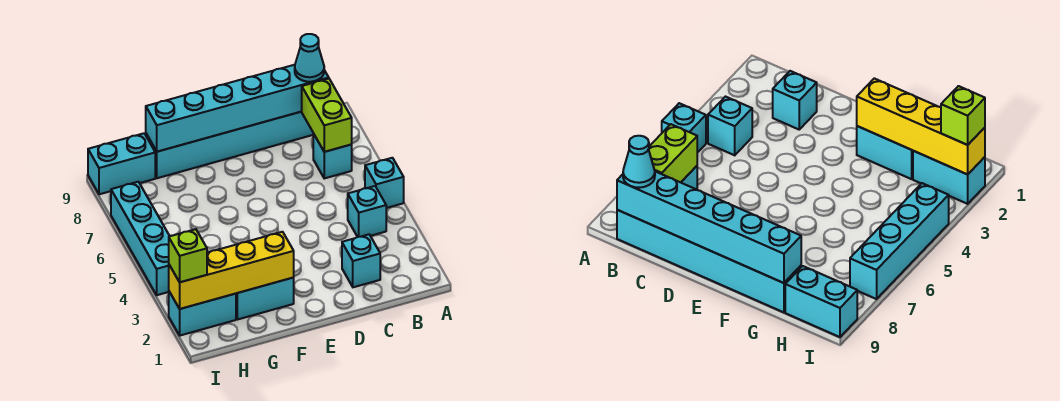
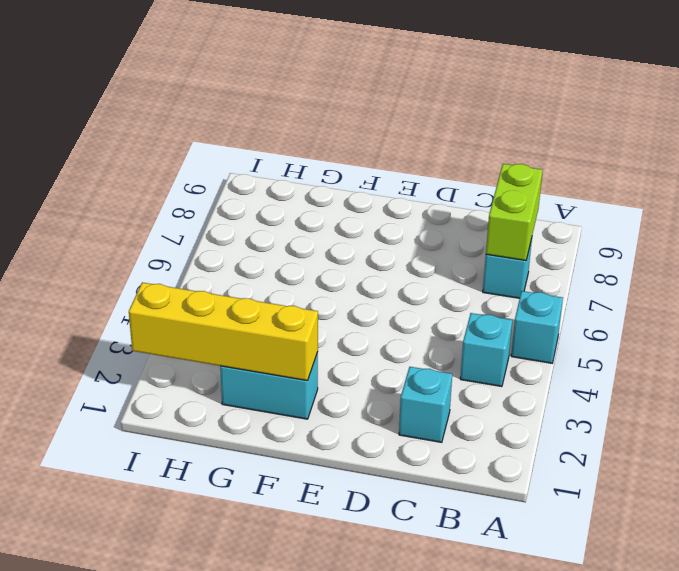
none -> cyan 1x6 brick [146,112,314,178]
none -> cyan 1x2 brick [169,292,236,335]
none -> cyan 1x2 brick [88,133,155,194]

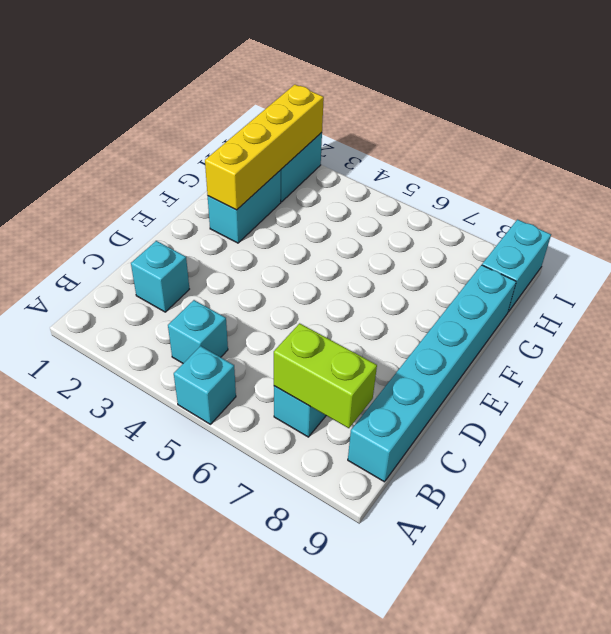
none -> cyan 1x4 brick [111,182,169,295]
none -> cyan 1x6 brick [146,65,329,152]
none -> cyan 1x1 cone [295,34,324,82]

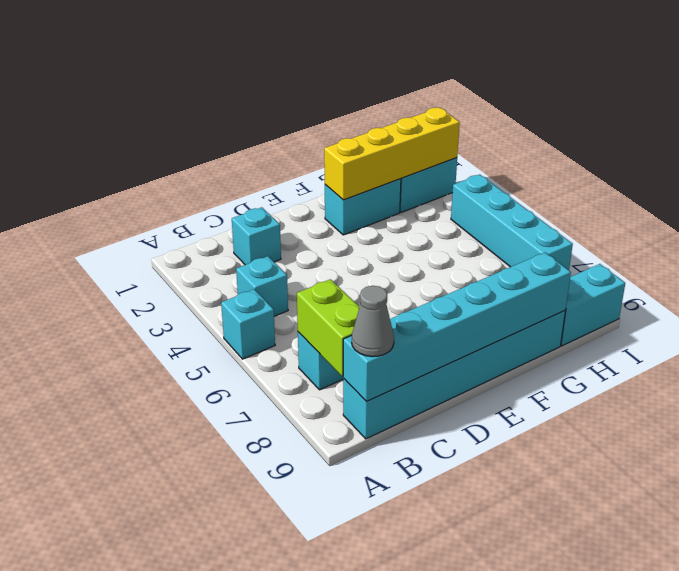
grey 1x1 cone [352,286,394,357] -> cyan 1x1 cone [295,34,324,82]
none -> lime 1x1 brick [169,229,207,282]

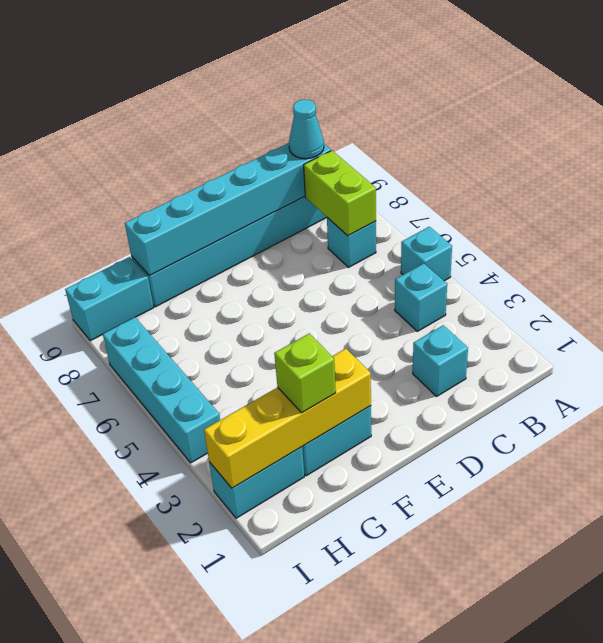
lime 1x1 brick [274,334,336,413] -> lime 1x1 brick moved to [169,229,207,282]

